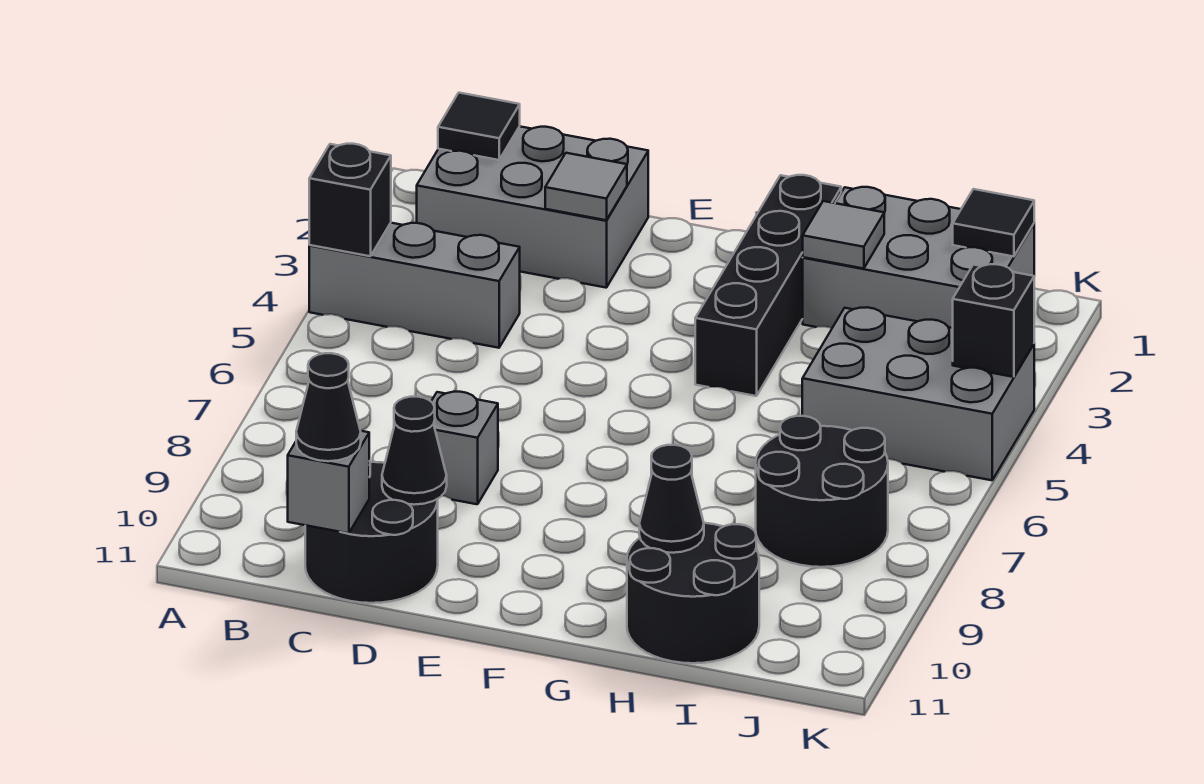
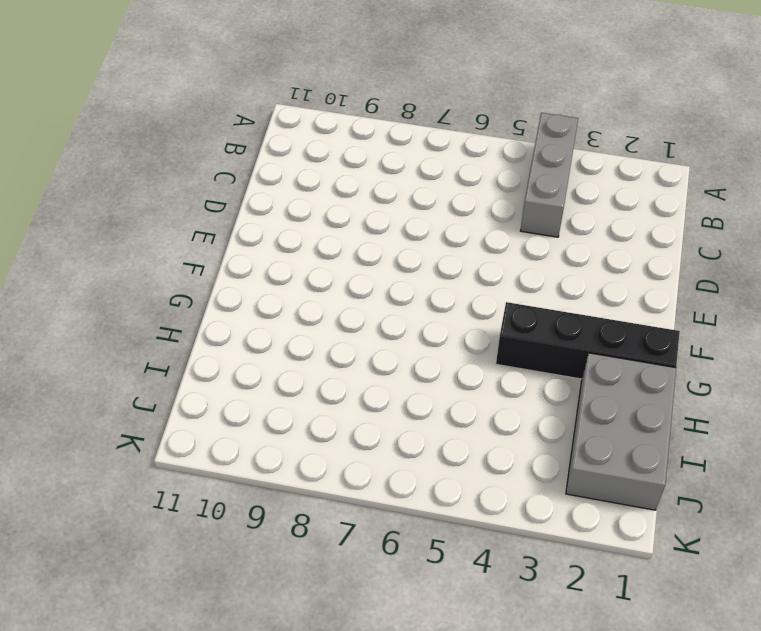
none -> grey 2x3 brick [417,126,648,288]
none -> black 2x2 round brick [305,461,438,603]
none -> grey 1x1 brick [431,392,498,504]

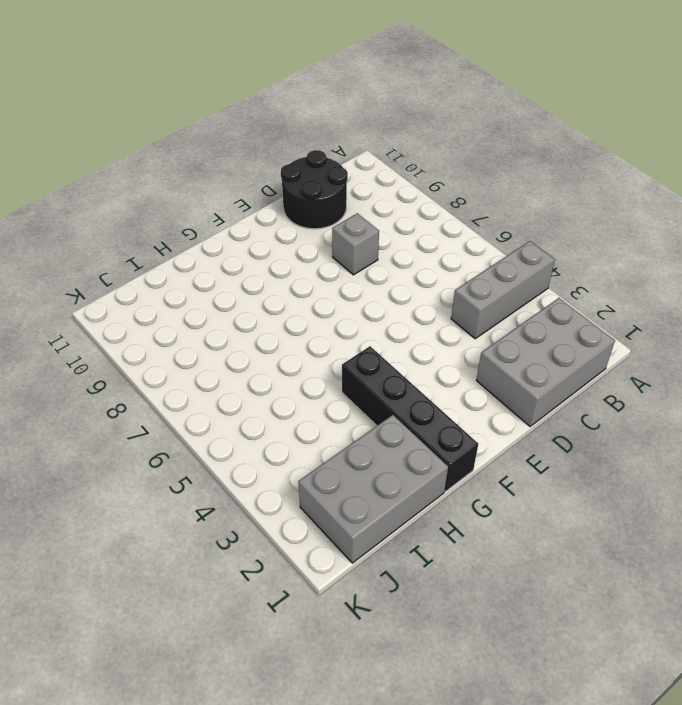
none -> black 2x2 round brick [627,523,759,663]
none -> grey 2x3 brick [802,307,1034,480]
none -> black 2x2 round brick [756,416,888,567]

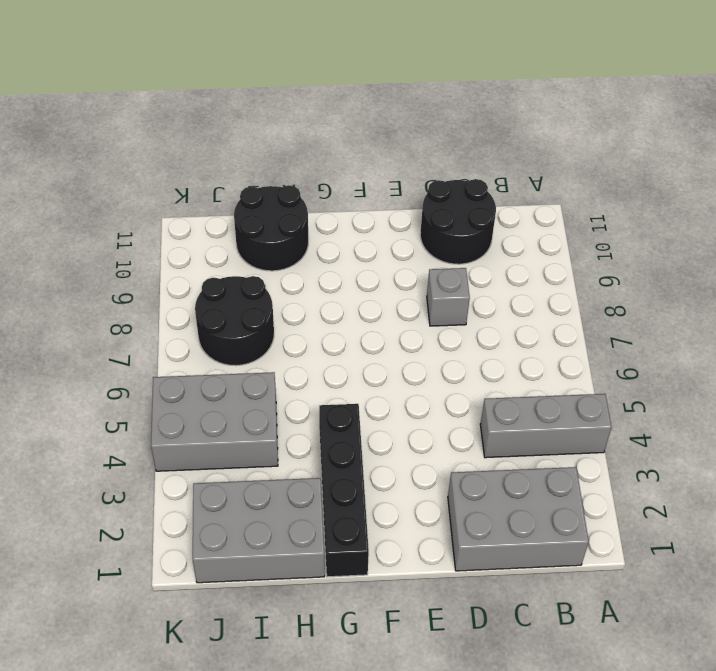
none -> black 1x1 brick [309,144,391,256]
none -> black 1x1 tile [438,93,520,160]
none -> grey 1x1 brick [288,431,369,533]

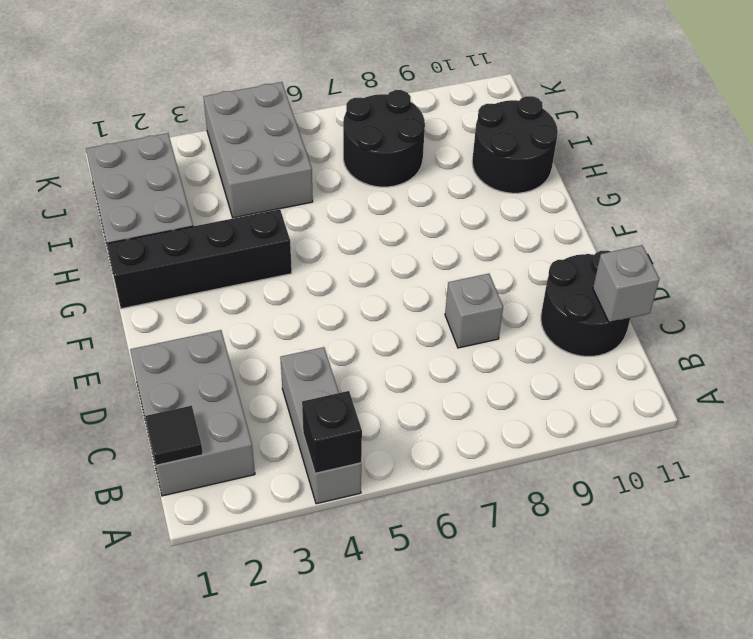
none -> grey 1x1 tile [545,153,627,220]
none -> black 1x1 cone [382,397,447,505]
none -> grey 1x1 tile [803,201,884,269]

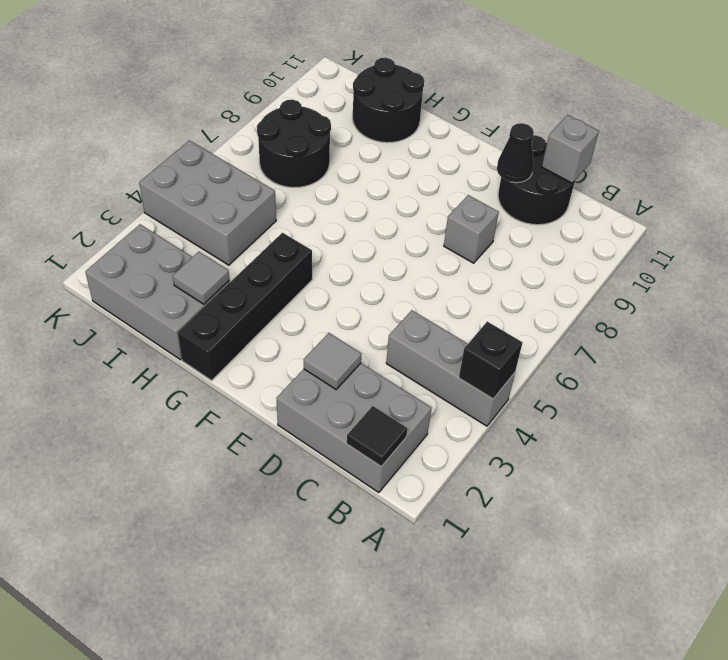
none -> black 1x1 cone [639,445,704,553]
none -> black 1x1 tile [953,189,1034,257]
none -> black 1x1 brick [953,264,1034,377]

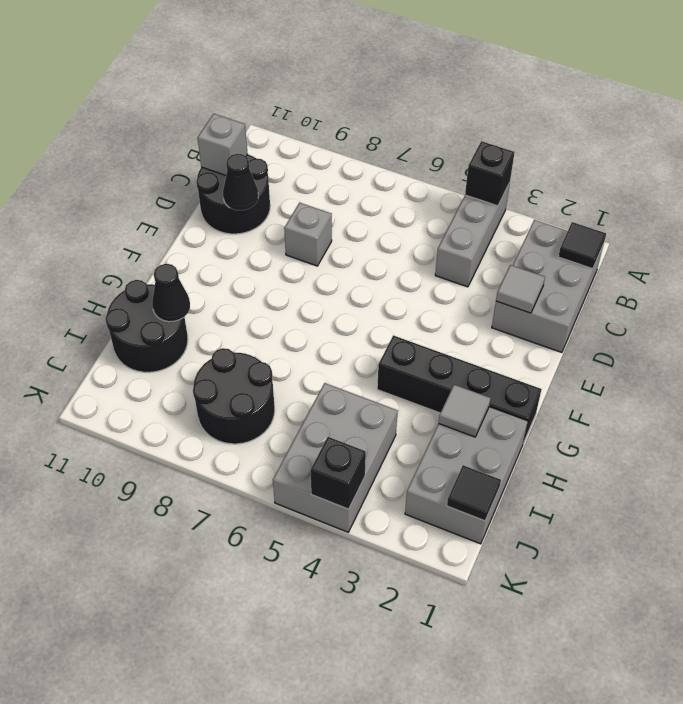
none -> black 1x1 cone [296,353,361,461]

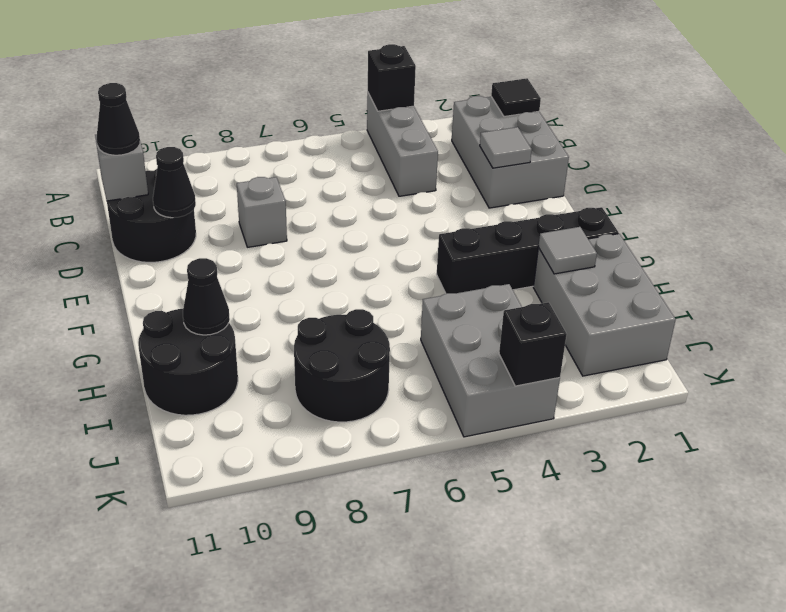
none -> black 1x1 tile [953,189,1034,257]

